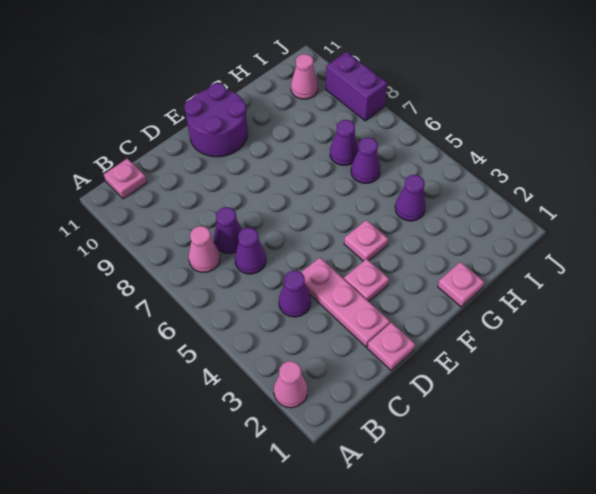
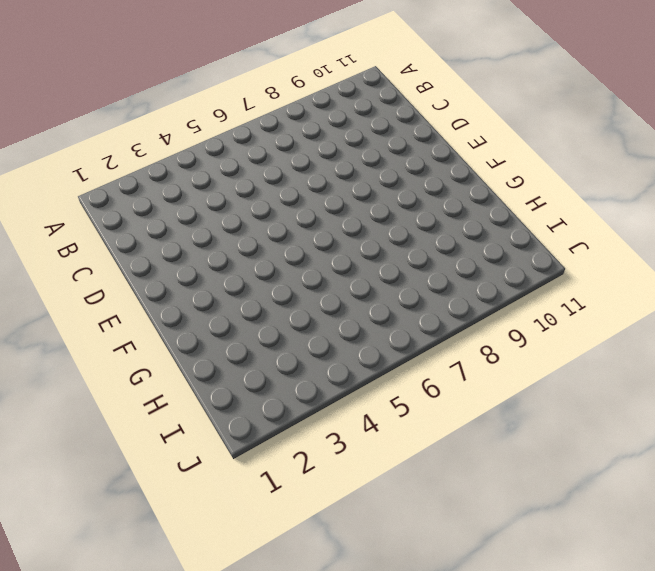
none -> pink 1x1 cone [274,361,308,408]
none -> pink 1x1 cone [189,226,220,272]
none -> pink 1x1 plate [104,159,147,199]

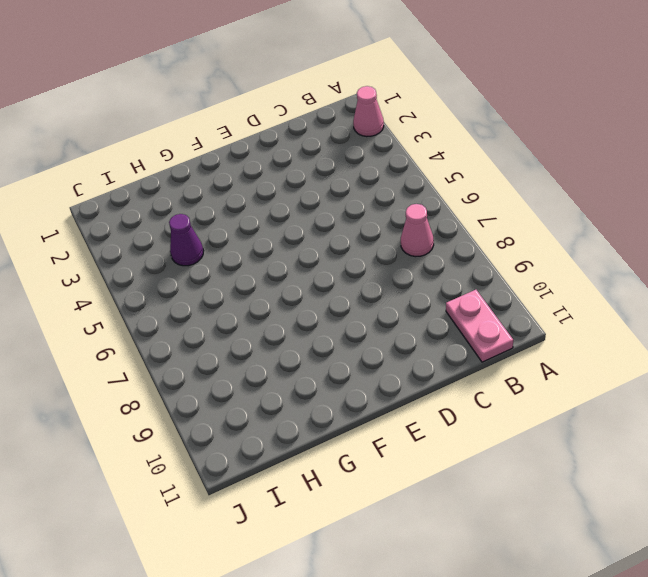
pink 1x2 plate [446,290,513,362] -> pink 1x1 plate [104,159,147,199]
none -> purple 1x1 cone [279,271,311,317]
none -> purple 1x1 cone [235,228,266,274]
none -> purple 1x1 cone [214,207,242,253]

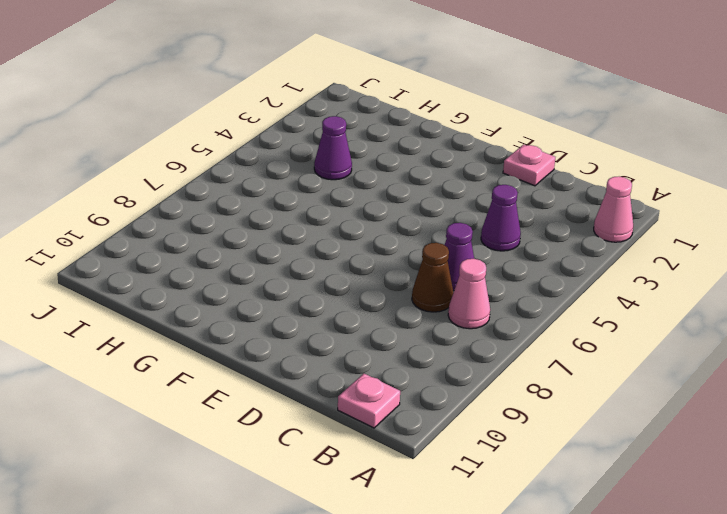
brown 1x1 cone [412,243,453,312] -> purple 1x1 cone [214,207,242,253]
none -> pink 1x3 plate [301,258,390,347]
none -> pink 1x1 plate [344,259,389,301]
none -> purple 2x2 round brick [184,83,247,157]

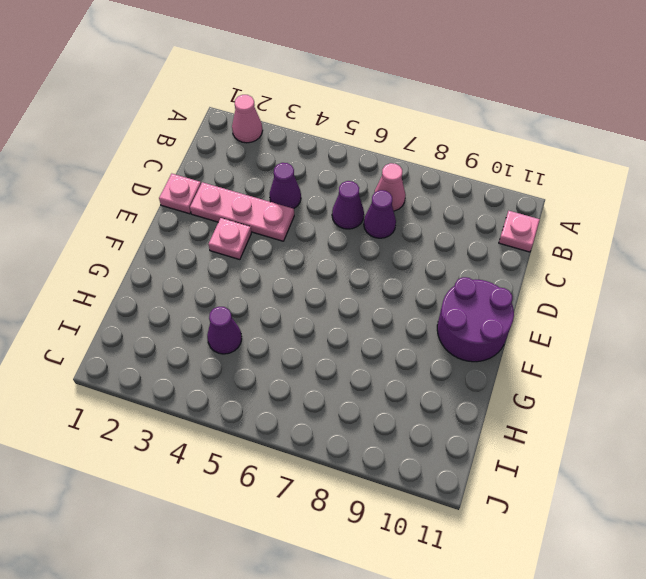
none -> pink 1x1 plate [344,220,388,261]
none -> pink 1x1 plate [438,262,484,307]
none -> purple 1x1 cone [351,138,380,183]

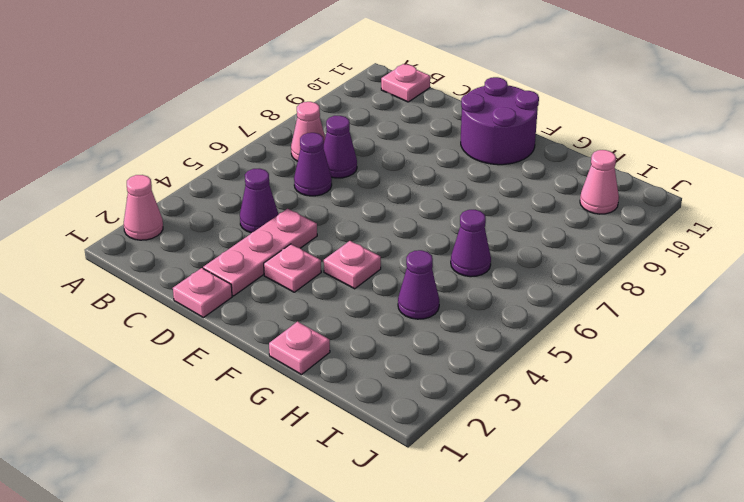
none -> purple 1x1 cone [330,120,359,165]
none -> purple 1x2 brick [326,52,388,121]

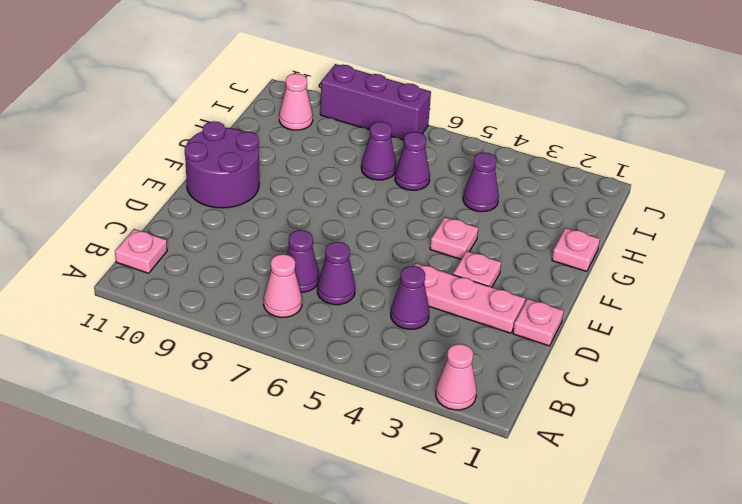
purple 1x3 brick [320,64,431,140] -> purple 1x2 brick [326,52,388,121]

